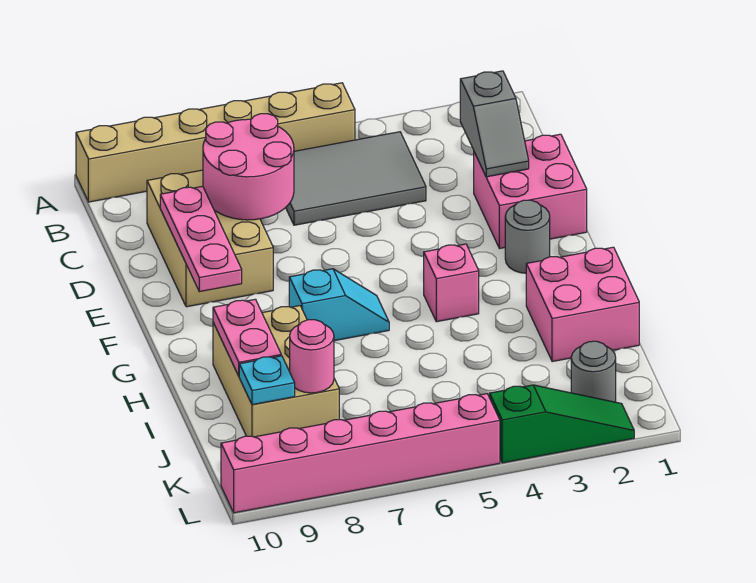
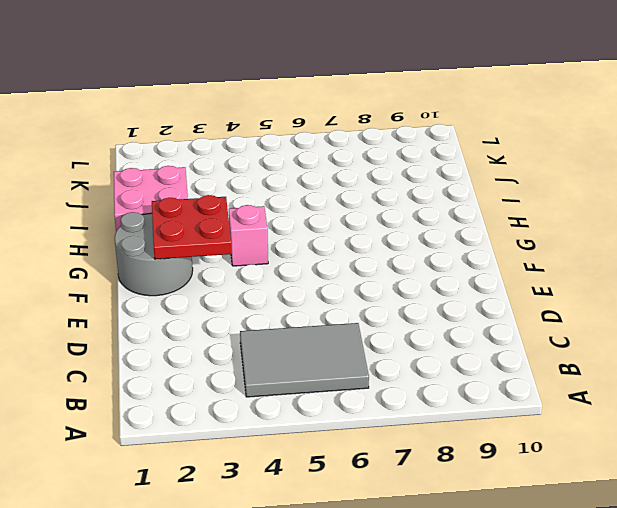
grey 2x2 round brick [115,212,193,296] -> grey 1x1 round brick [505,200,550,273]
red 2x2 plate [152,195,232,259] -> none
none -> tan 1x6 brick [76,83,355,202]
none -> tan 2x3 brick [147,170,273,307]
none -> pink 2x2 brick [474,134,587,249]

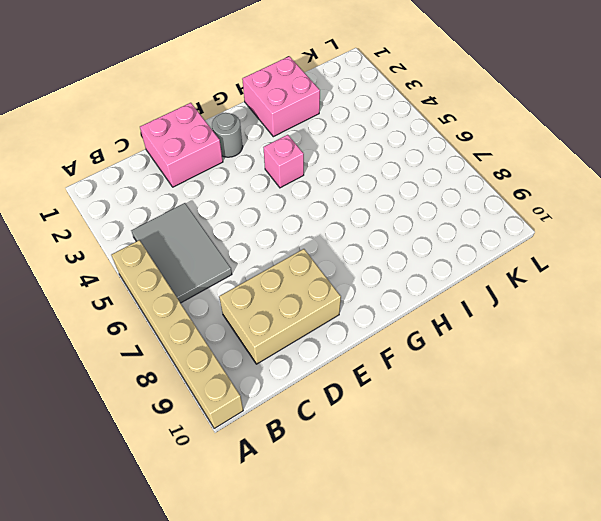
none -> cyan 1x2 slope [289,269,389,341]
none -> tan 2x3 brick [213,306,339,437]
none -> grey 1x1 round brick [571,341,616,402]

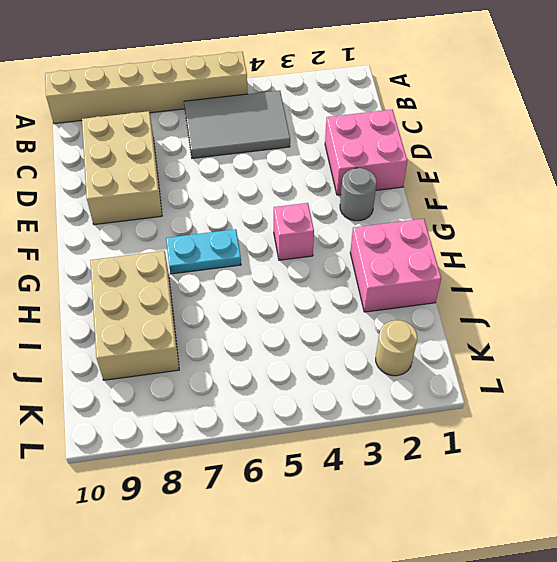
cyan 1x2 plate [166,229,241,274] -> cyan 1x2 slope [289,269,389,341]
tan 1x1 round brick [376,320,417,376] -> grey 1x1 round brick [571,341,616,402]
none -> green 1x3 slope [490,385,634,463]
none -> pink 1x6 brick [221,394,500,513]
none -> grey 1x2 slope [460,71,529,177]

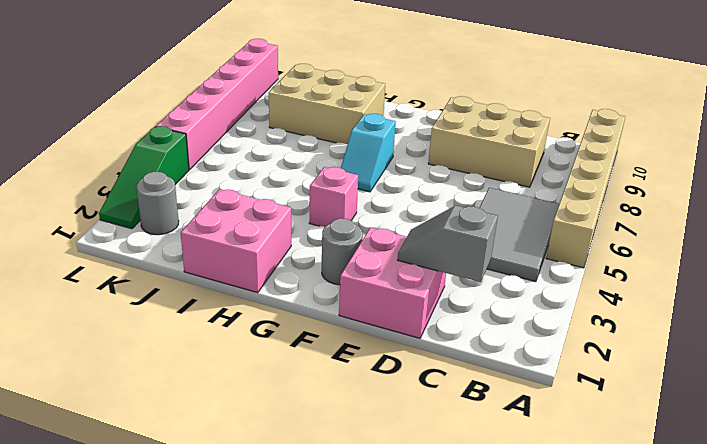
none -> pink 2x2 round brick [203,114,294,220]
none -> pink 1x3 plate [160,186,242,292]
none -> pink 1x2 plate [213,299,281,376]

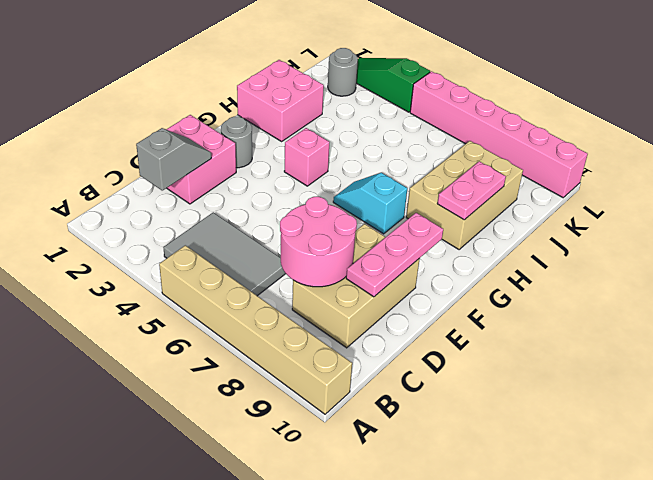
none -> pink 1x1 round brick [290,320,334,393]
none -> cyan 1x1 plate [239,356,295,405]

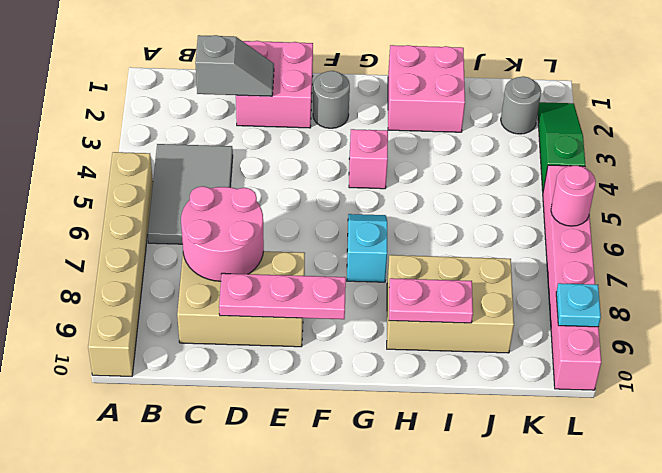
pink 1x1 round brick [551,166,596,226] -> pink 1x1 round brick moved to [290,320,334,393]
cyan 1x1 plate [556,283,601,327] -> cyan 1x1 plate moved to [239,356,295,405]

